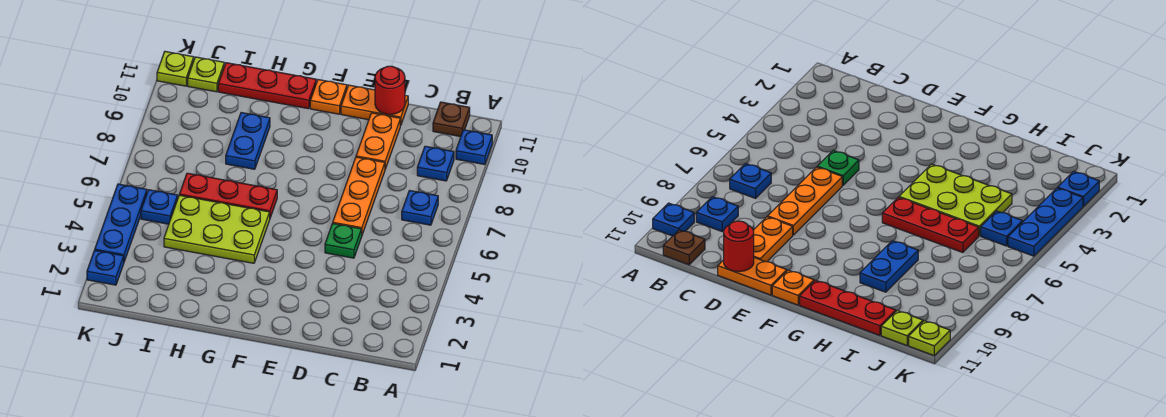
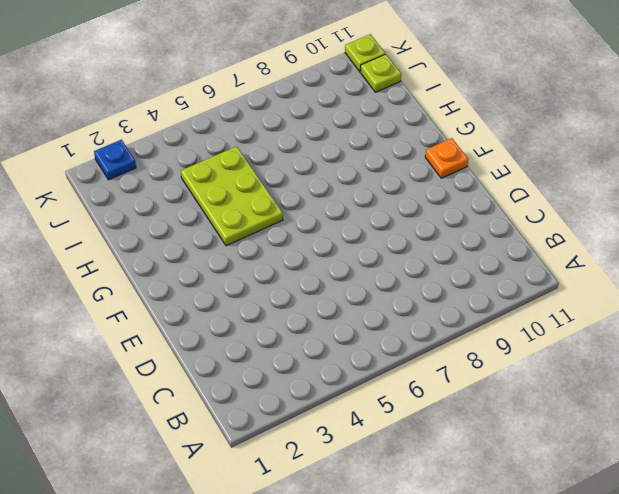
none -> blue 1x1 plate [456,130,492,165]
none -> blue 1x1 plate [402,191,438,225]
none -> blue 1x1 plate [417,146,454,181]

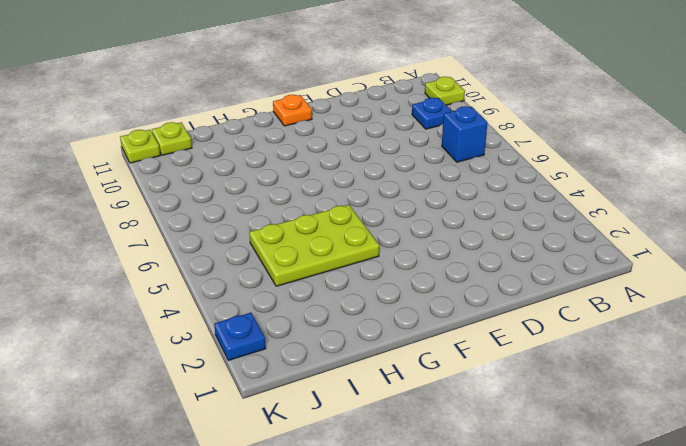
lime 1x1 plate [425,77,465,105] -> blue 1x1 plate [456,130,492,165]
blue 1x1 brick [442,106,488,162] -> blue 1x1 plate [402,191,438,225]
none -> brown 1x1 plate [433,102,470,137]
none -> green 1x1 plate [325,223,362,258]
none -> orange 1x3 plate [333,157,385,234]

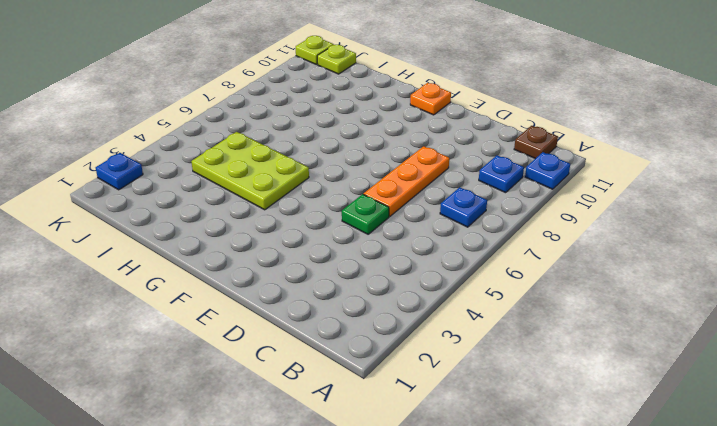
none -> orange 1x2 plate [356,113,400,169]
none -> orange 1x2 plate [341,85,408,126]
none -> red 1x3 plate [179,173,277,218]

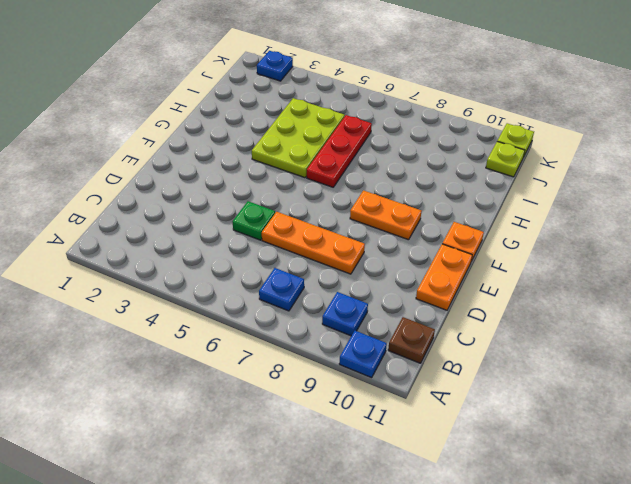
orange 1x2 plate [350,191,421,240] -> orange 1x2 plate moved to [356,113,400,169]
none -> red 1x3 plate [218,63,316,109]
none -> blue 1x2 plate [226,113,270,169]
none -> blue 1x1 plate [141,190,178,224]

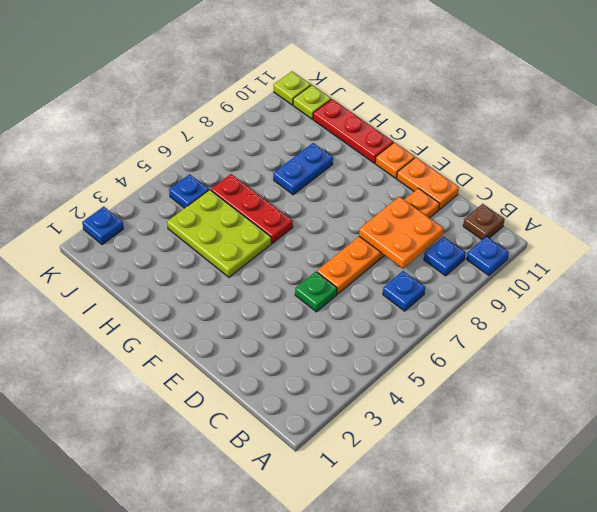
orange 2x2 plate [359,197,443,268] -> none
none -> blue 1x3 plate [95,184,147,261]
none -> red 1x1 round brick [375,66,405,114]

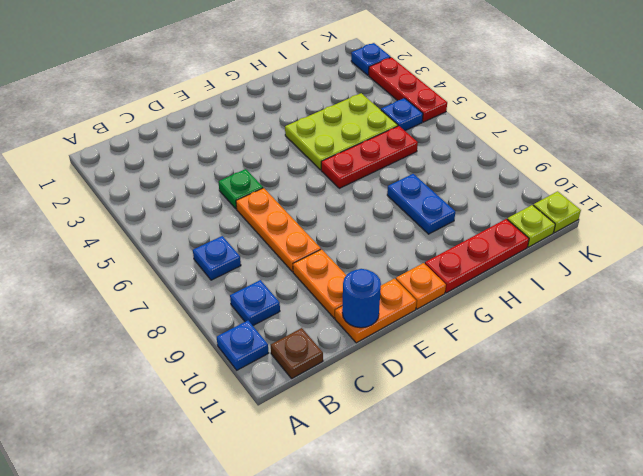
blue 1x1 round brick [342,269,381,328] -> red 1x1 round brick [375,66,405,114]
red 1x3 plate [369,57,447,122] -> blue 1x3 plate [95,184,147,261]

